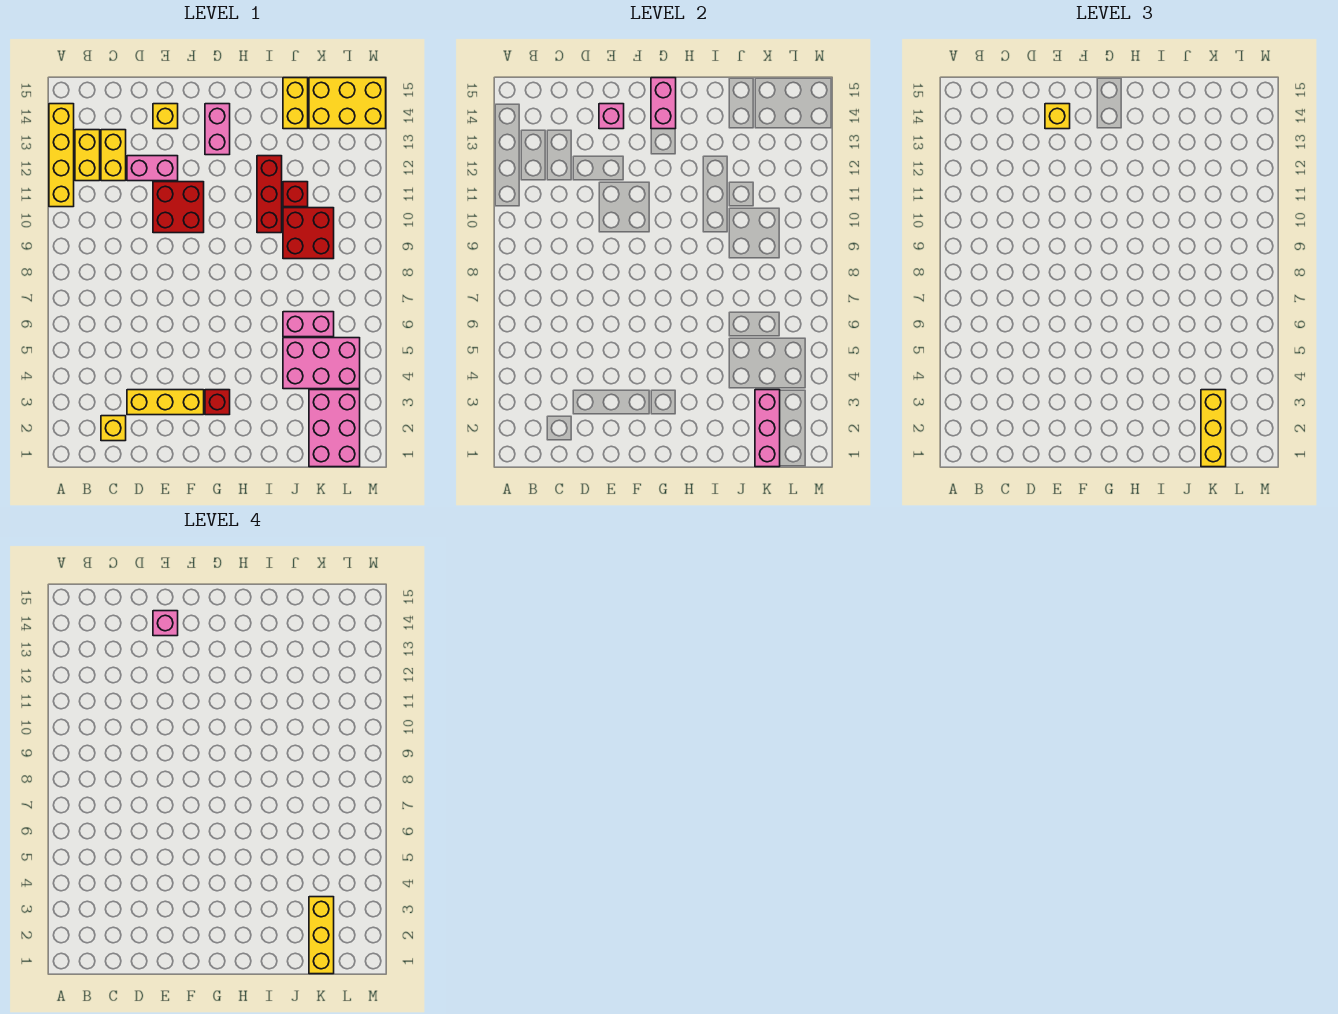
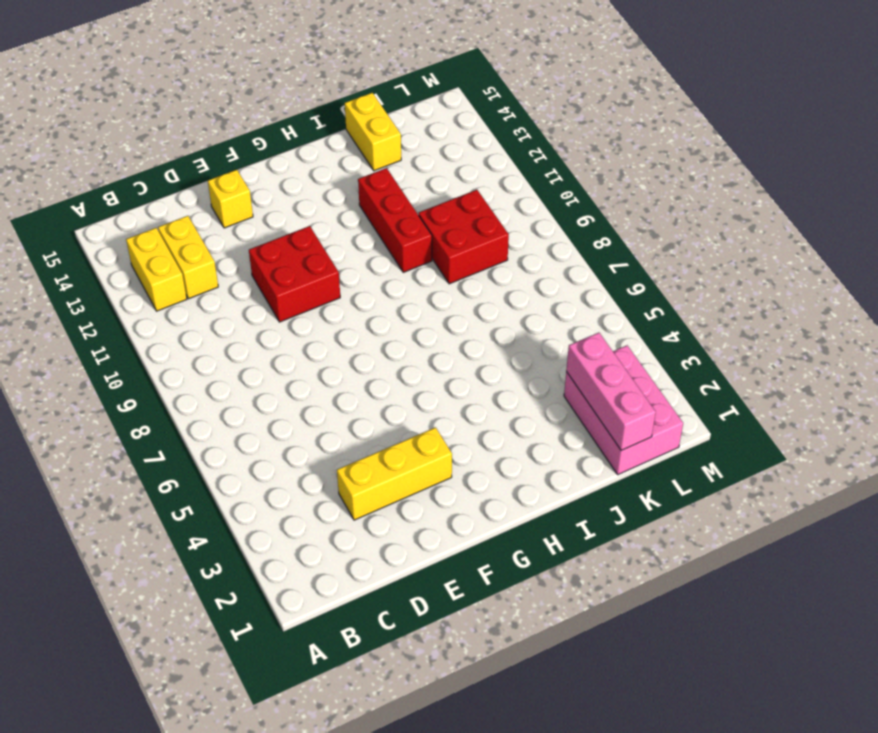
none -> yellow 1x4 brick [49,104,74,207]
none -> yellow 1x1 brick [101,416,126,441]
none -> pink 1x2 brick [127,156,178,181]

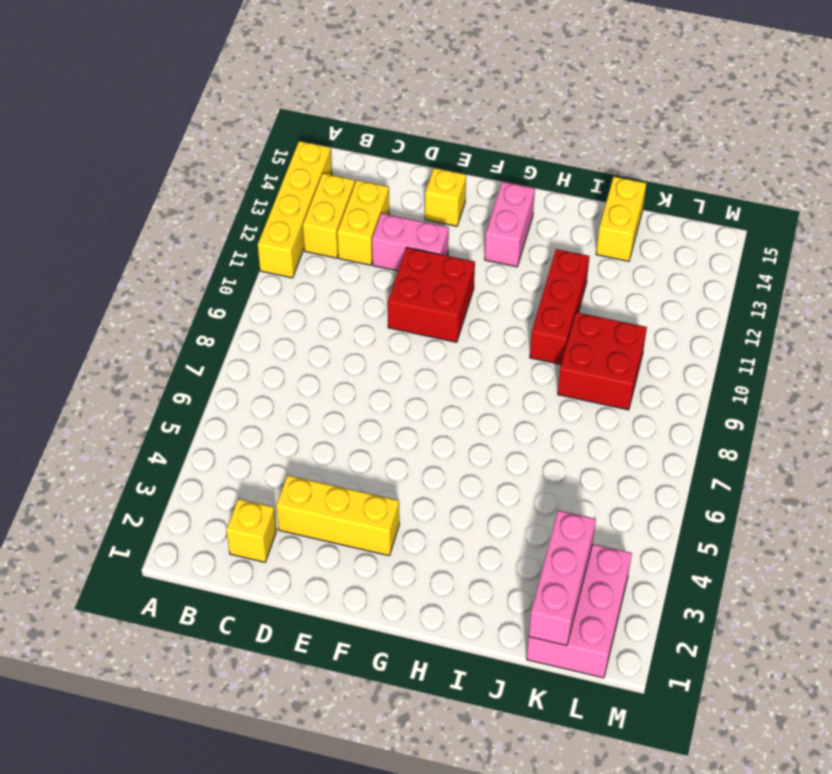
none -> red 1x1 brick [205,390,230,415]
none -> pink 2x3 brick [283,338,360,389]
none -> pink 1x2 brick [283,312,334,337]

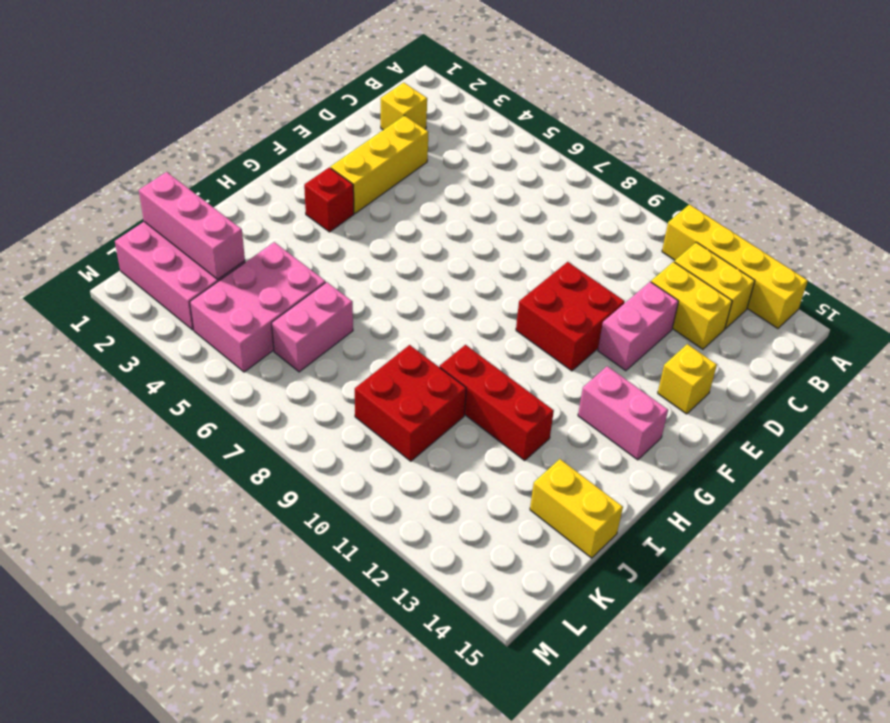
none -> red 1x1 brick [283,182,308,207]
none -> yellow 2x3 brick [309,78,386,129]
none -> pink 1x1 brick [599,104,624,129]

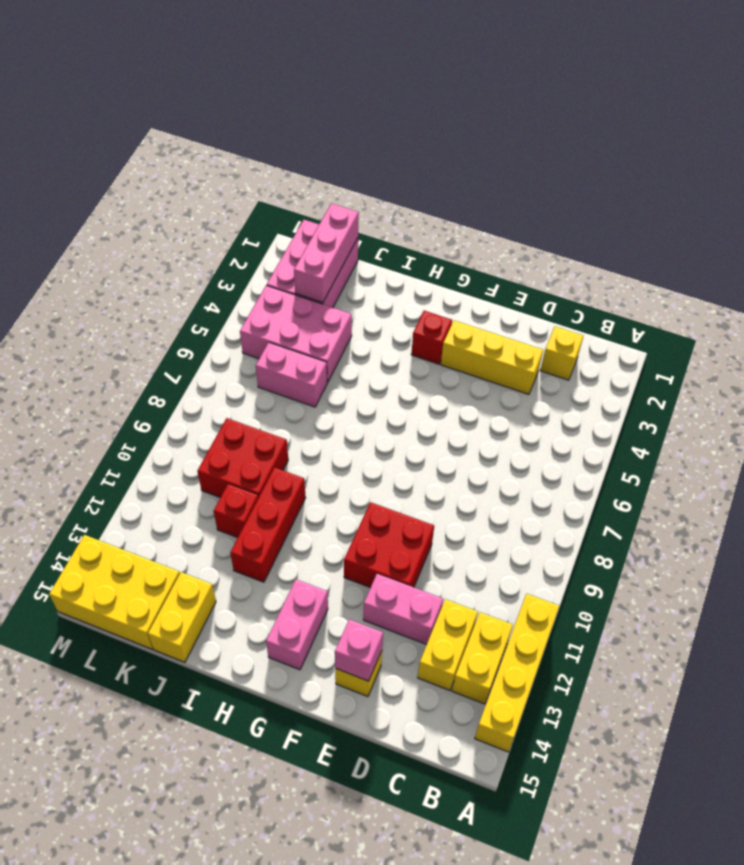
none -> pink 1x2 brick [651,78,676,129]
none -> yellow 1x1 brick [1045,104,1070,129]
none -> yellow 1x3 brick [1201,390,1226,467]

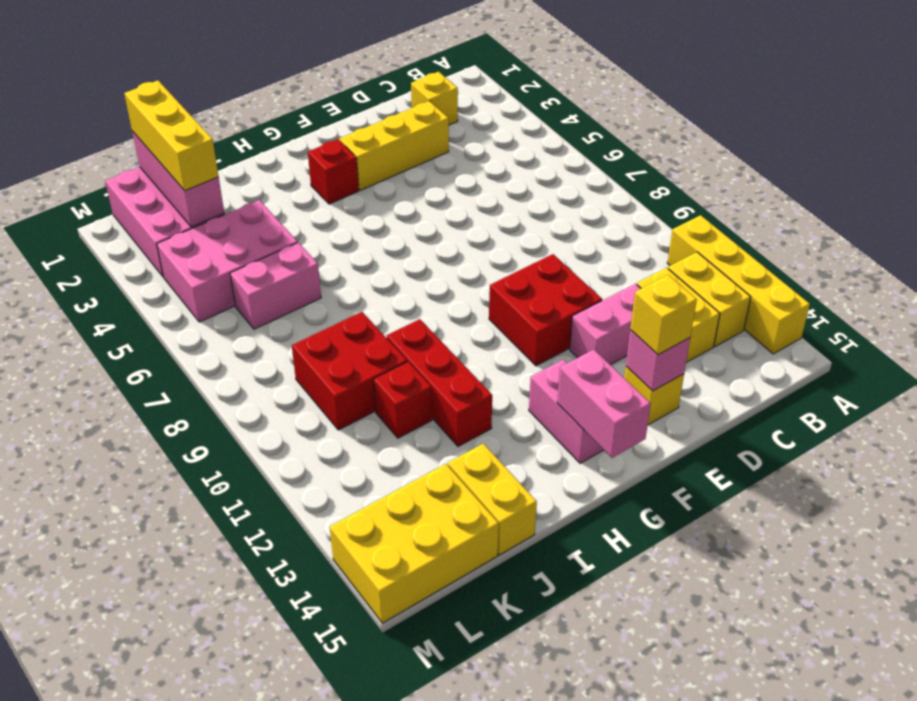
none -> pink 1x1 brick [153,611,178,636]
none -> yellow 1x3 brick [309,897,334,974]

